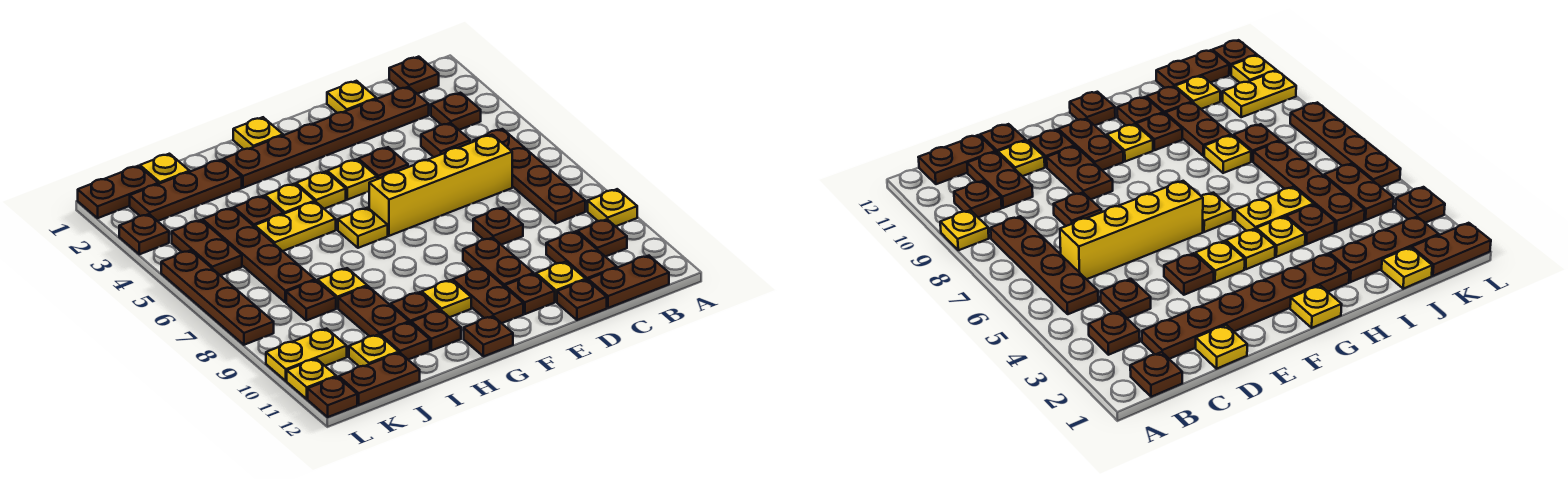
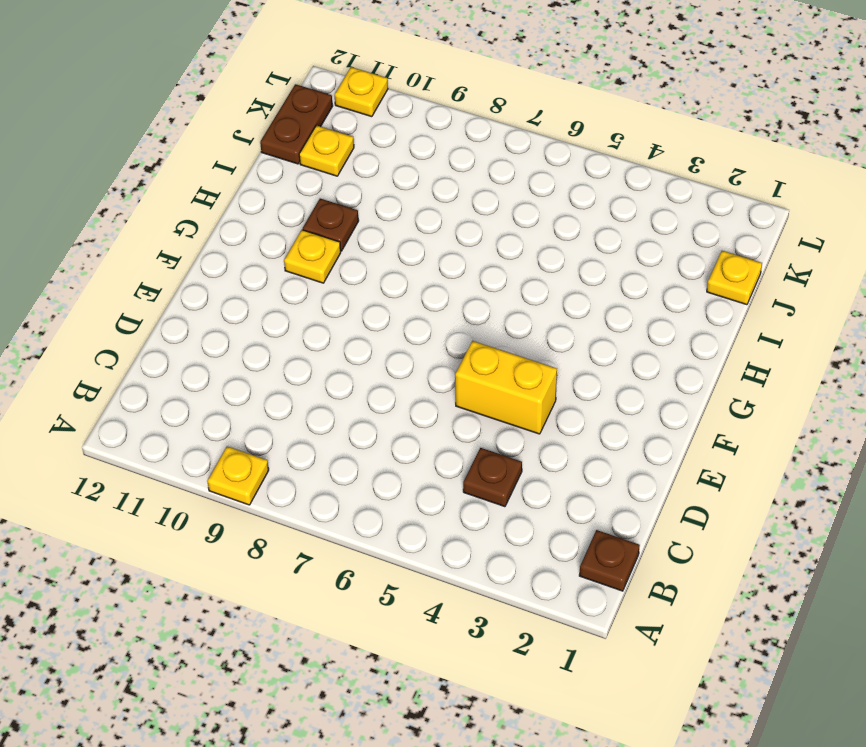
yellow 1x2 brick [455,341,557,434] -> brown 1x1 plate [359,147,408,179]
none -> brown 1x1 plate [431,93,481,130]
none -> brown 1x4 plate [473,129,585,223]
none -> brown 1x1 plate [577,219,627,257]
none -> brown 1x2 plate [588,256,669,308]

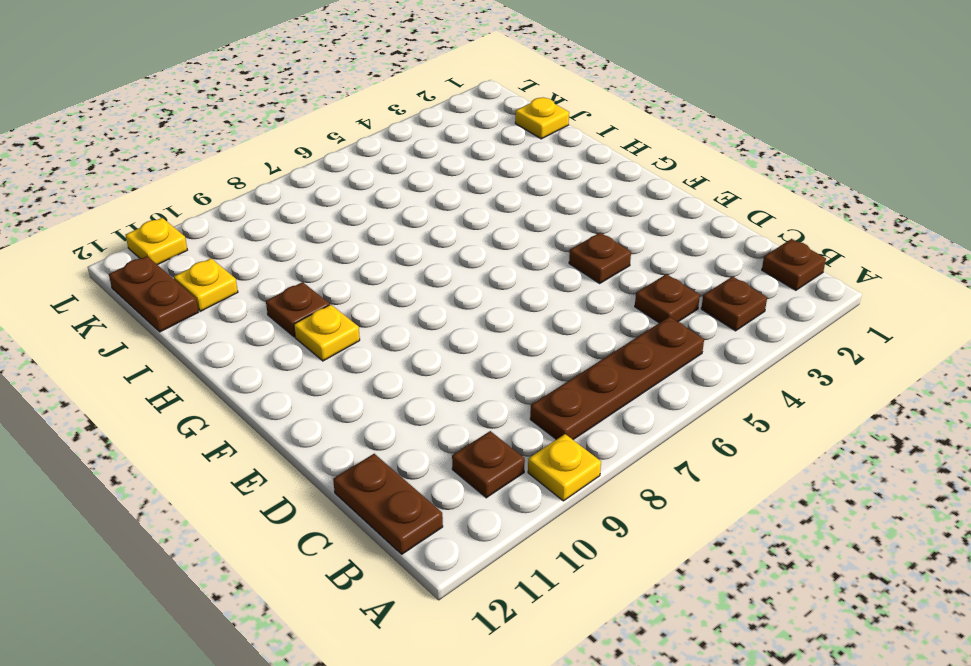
none -> brown 1x6 plate [223,87,429,188]
none -> yellow 1x4 brick [369,135,512,236]
none -> brown 1x2 plate [546,231,617,280]
none -> yellow 1x1 plate [327,81,377,113]

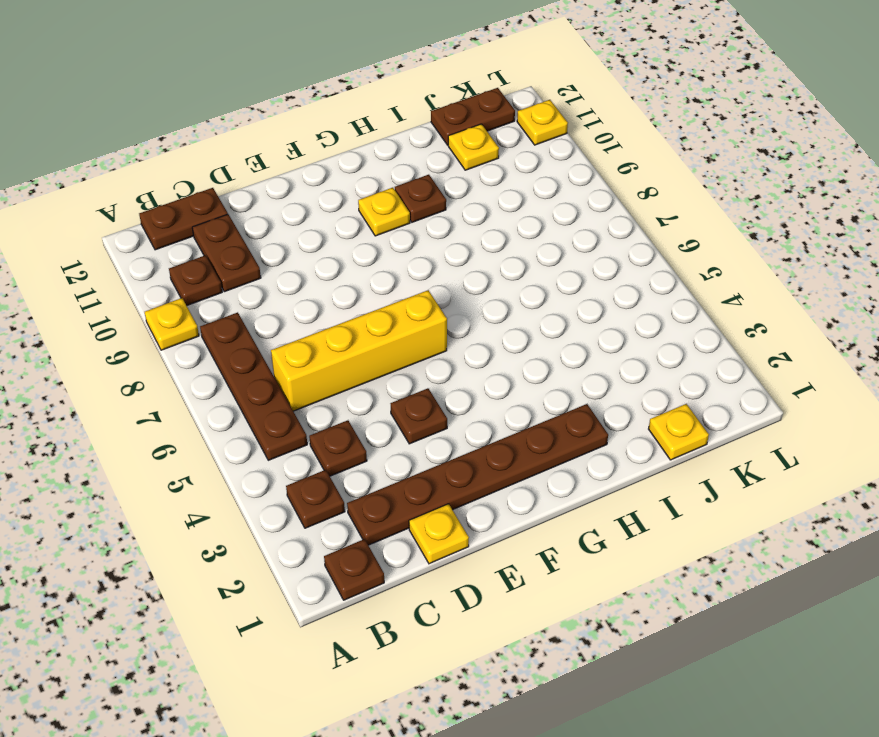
none -> brown 1x1 plate [473,207,523,245]
none -> yellow 1x1 plate [536,262,586,302]
none -> brown 1x1 plate [557,280,607,320]
none -> brown 1x2 plate [463,238,534,287]

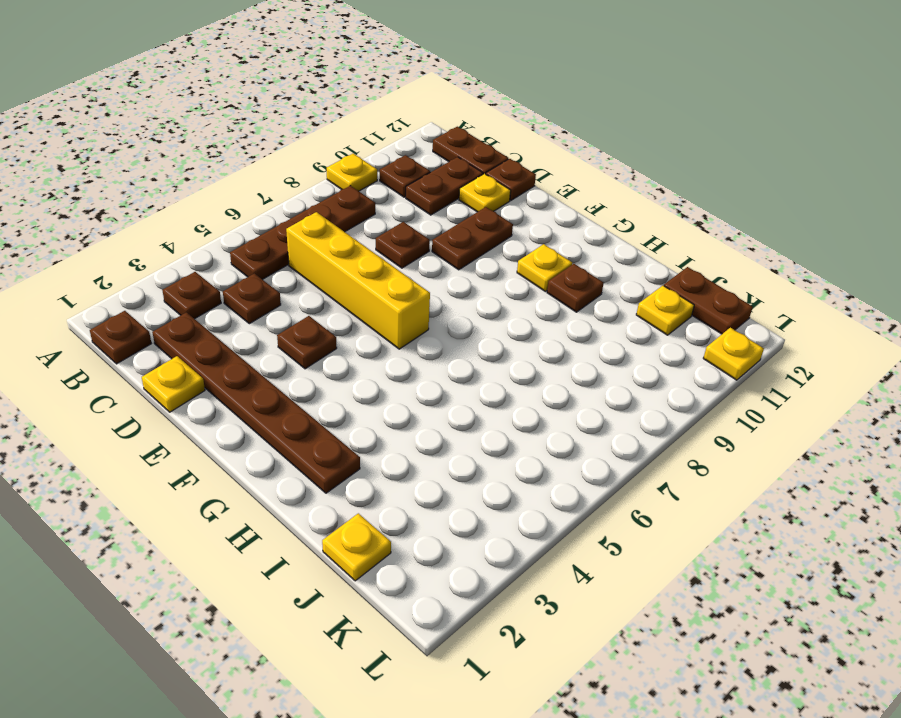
none -> brown 1x1 plate [505,274,555,314]
none -> yellow 1x1 plate [327,159,377,200]
none -> brown 1x2 plate [453,268,523,323]
none -> yellow 1x1 plate [233,117,283,149]

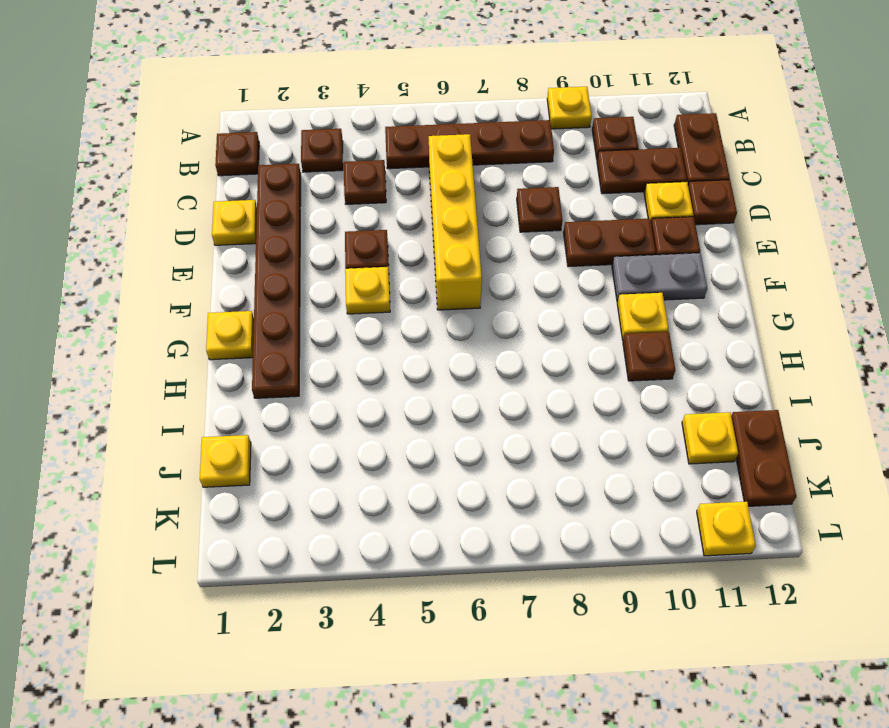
grey 1x2 plate [612,253,707,302] -> brown 1x2 plate [453,268,523,323]
none -> yellow 1x1 plate [296,171,346,209]
none -> yellow 1x1 plate [338,208,388,248]
none -> brown 1x1 plate [464,316,513,356]
none -> yellow 1x1 plate [265,184,315,214]

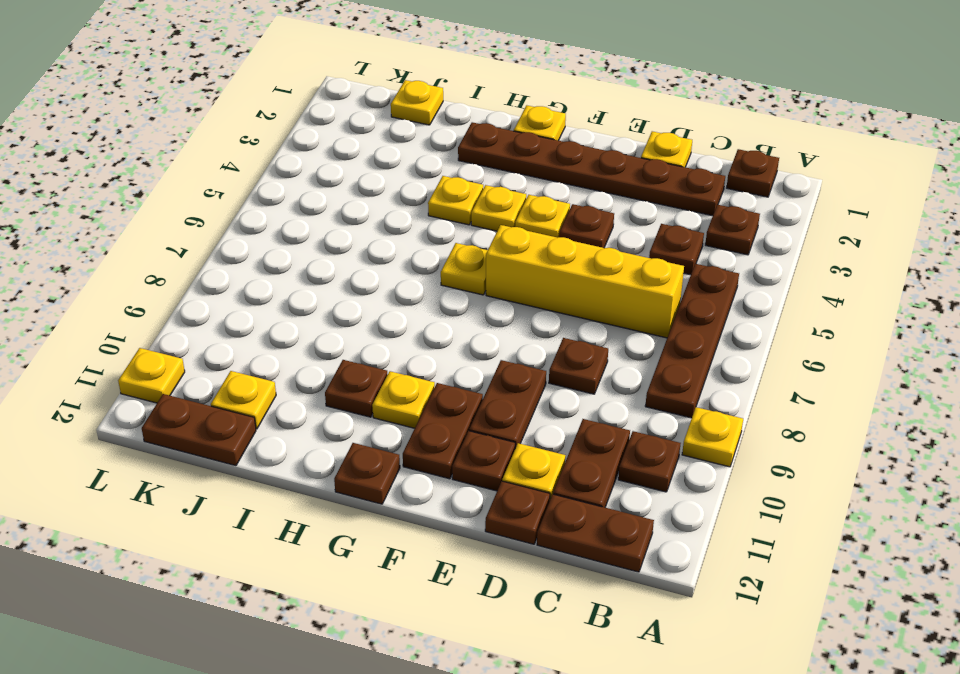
none -> yellow 1x2 plate [255,202,336,251]
none -> brown 1x1 plate [411,310,461,351]
none -> brown 1x3 plate [130,160,242,221]
none -> brown 1x1 plate [234,196,283,227]

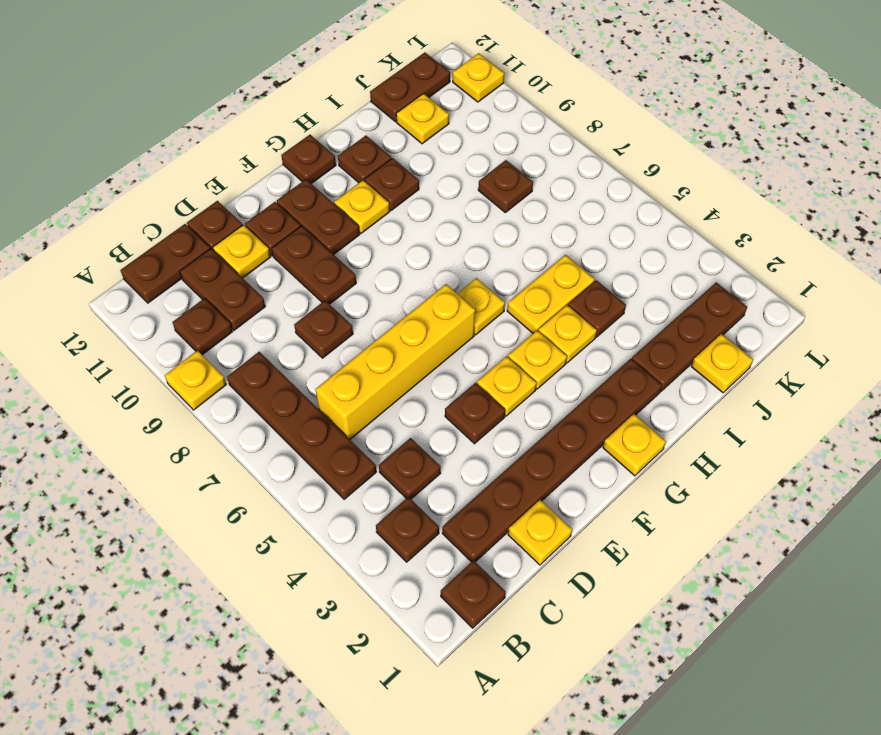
none -> yellow 1x1 plate [318,268,367,308]
none -> brown 1x2 plate [338,286,409,336]
none -> brown 1x1 plate [380,322,430,360]
none -> brown 1x4 plate [203,208,315,302]

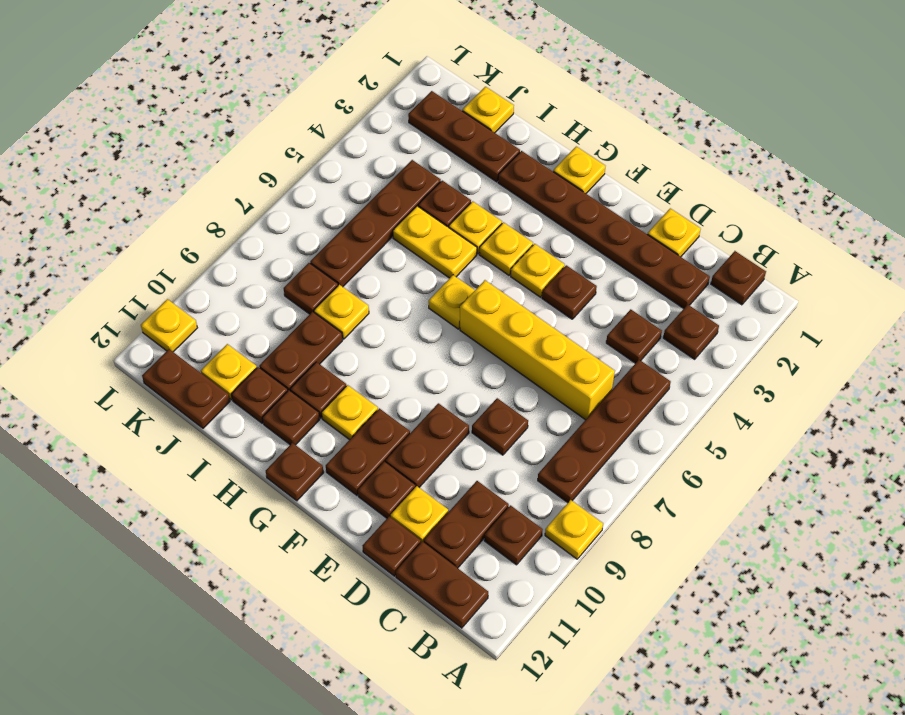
none -> brown 1x2 plate [78,166,158,218]
none -> brown 1x2 plate [172,220,242,275]
none -> yellow 1x2 plate [266,329,347,381]
none -> brown 1x1 plate [119,214,169,254]

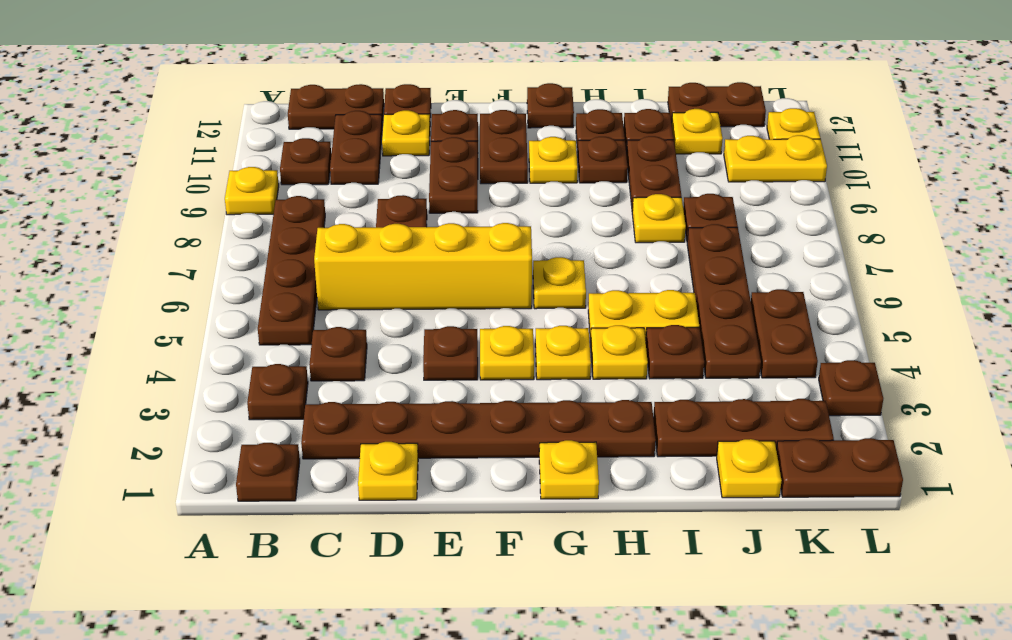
none -> brown 1x4 plate [161,250,274,345]
none -> brown 1x1 plate [308,377,357,417]

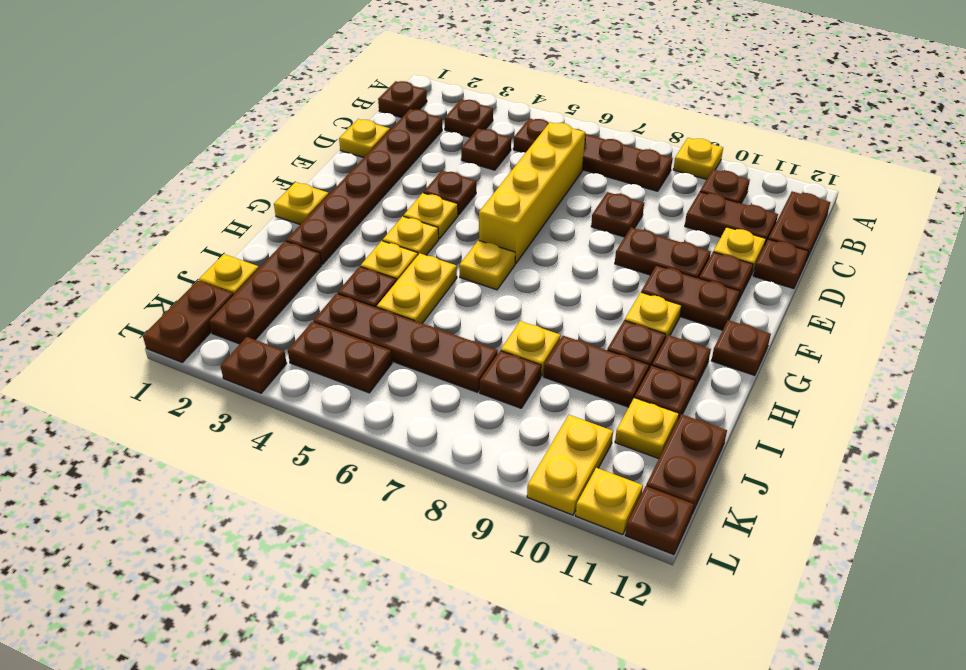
none -> brown 1x4 plate [161,250,274,345]

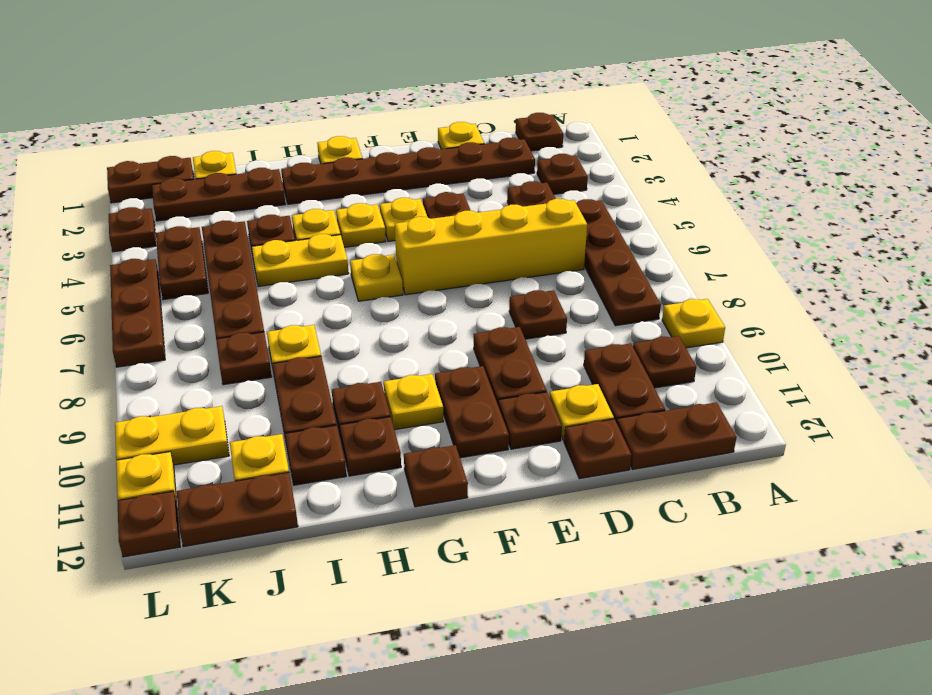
brown 1x3 plate [110,259,165,367] -> brown 1x4 plate [161,250,274,345]

